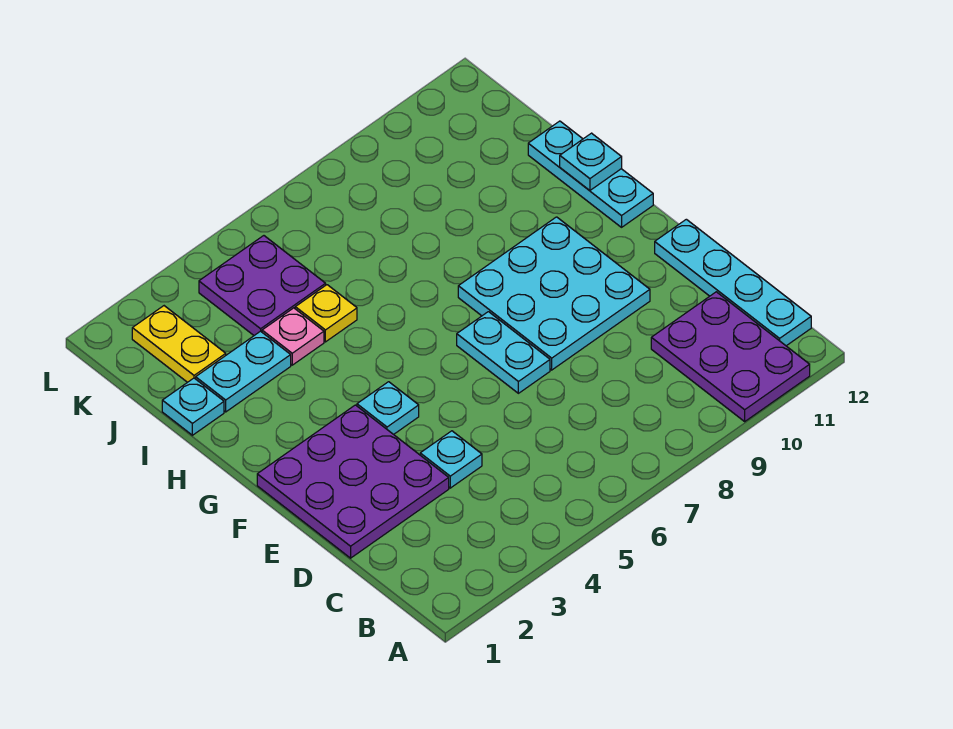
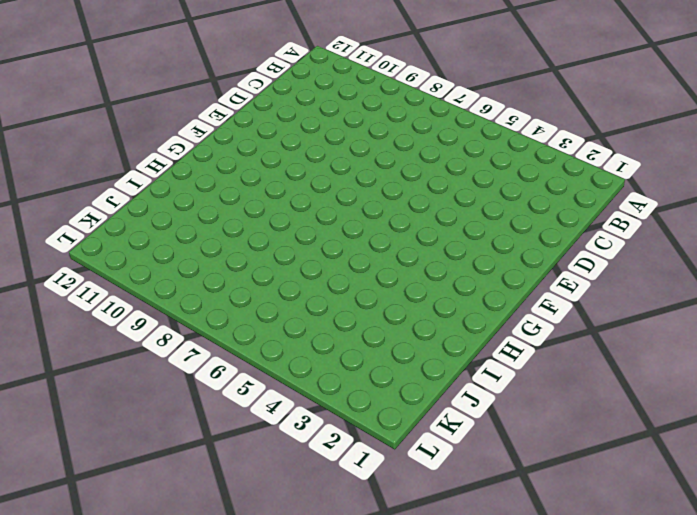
none -> purple 2x3 plate [651,292,810,421]
none -> cyan 1x4 plate [655,219,811,346]
none -> purple 3x3 plate [257,405,449,558]

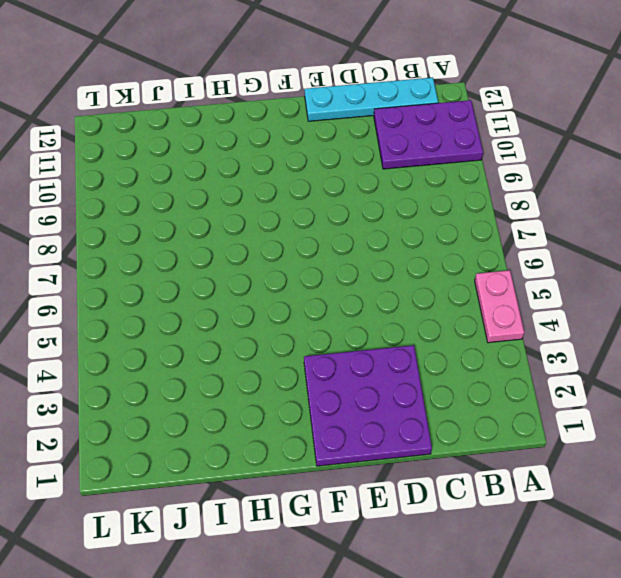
pink 1x2 plate [475,270,524,343] -> none
none -> cyan 1x1 plate [420,431,482,488]
none -> cyan 1x2 plate [457,312,550,393]
none -> cyan 3x3 plate [458,217,650,370]

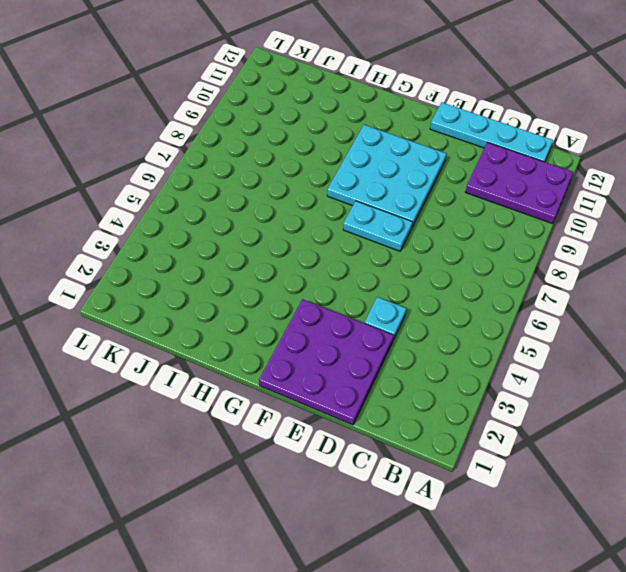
none -> cyan 1x1 plate [357,382,419,434]
none -> cyan 1x3 plate [528,121,653,227]
none -> cyan 1x1 plate [162,378,224,435]

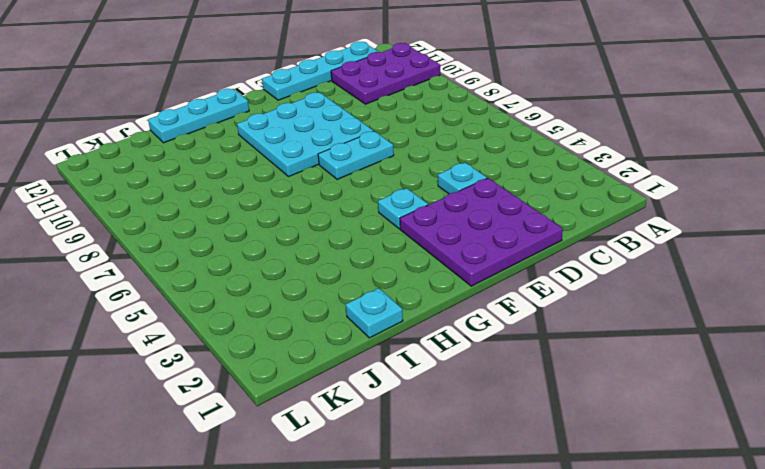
none -> cyan 1x2 plate [196,331,291,412]
none -> pink 1x1 plate [262,308,324,365]
none -> yellow 1x1 plate [295,285,357,342]

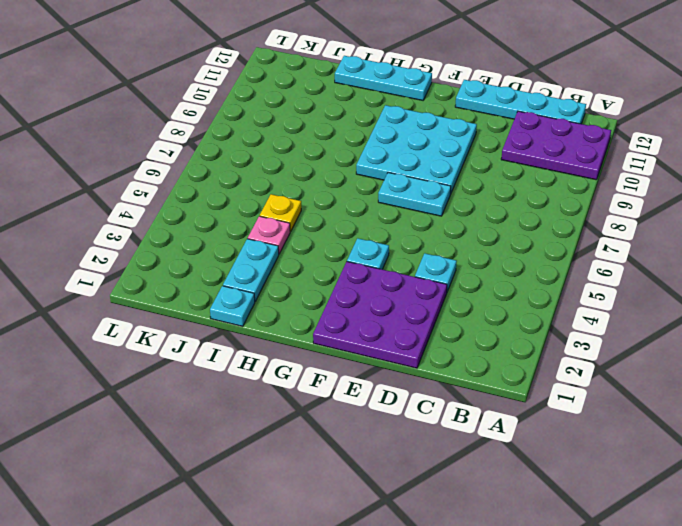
none -> yellow 1x2 plate [132,306,226,382]
none -> purple 2x2 plate [199,236,326,335]
none -> cyan 1x1 plate [560,133,622,191]

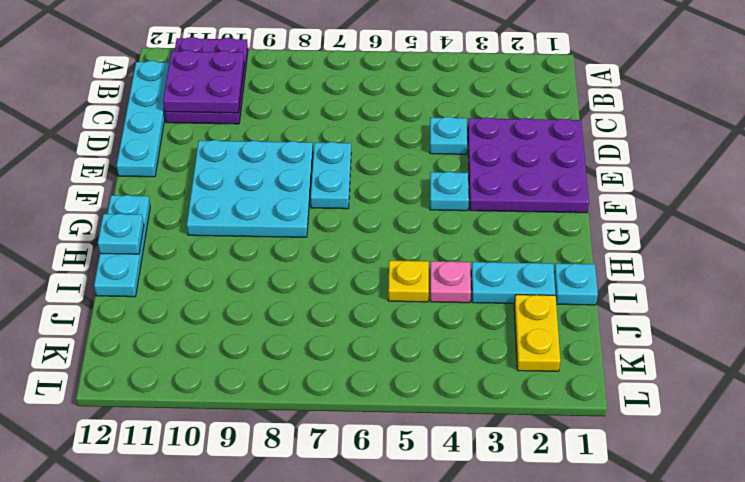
purple 2x2 plate [163,50,244,113] -> purple 2x2 plate moved to [199,236,326,335]

